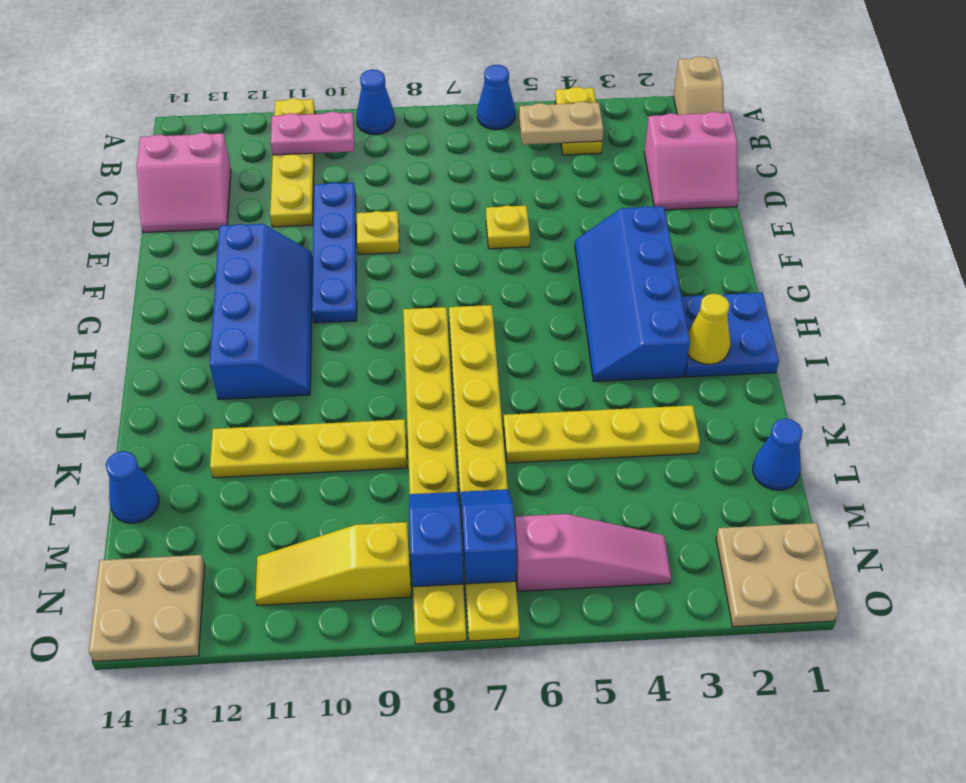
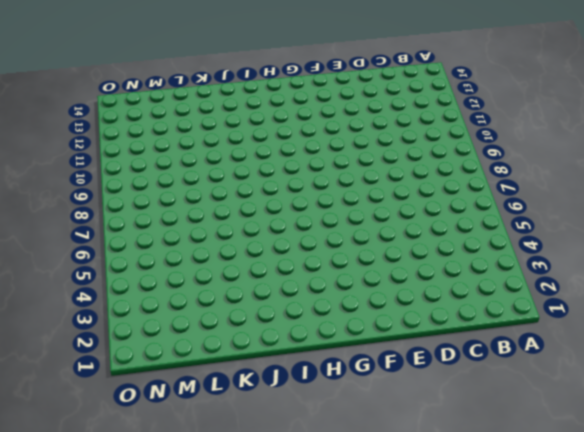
none -> tan 1x2 slope [673,57,724,115]
none -> yellow 1x2 plate [555,87,602,155]
none -> blue 1x1 cone [477,65,515,130]

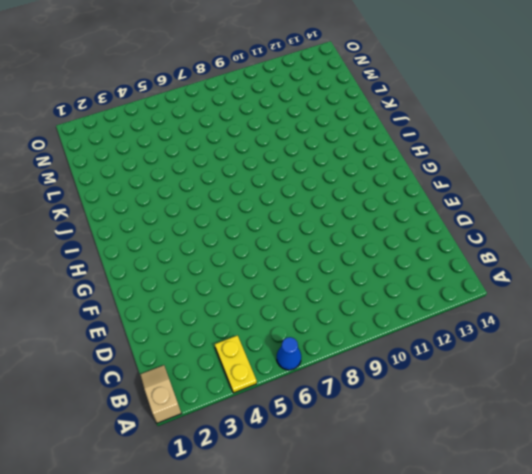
none -> blue 1x1 cone [356,70,395,135]
none -> yellow 1x4 plate [270,98,315,227]
none -> pink 2x2 slope [644,112,738,210]

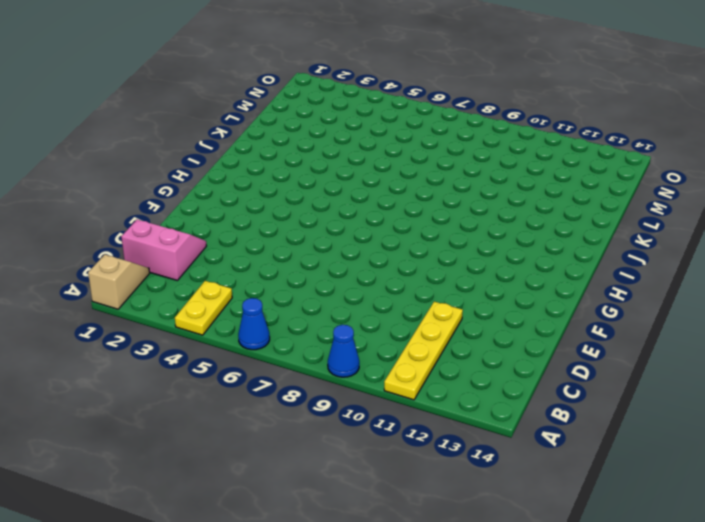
none -> pink 2x2 slope [137,133,231,233]
none -> blue 1x4 plate [312,182,357,323]
none -> yellow 1x1 plate [486,205,530,249]

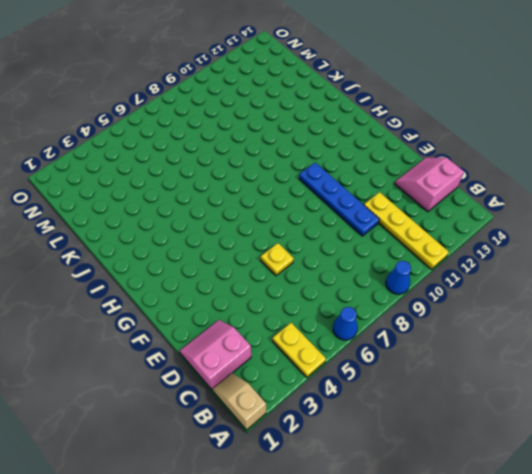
none -> yellow 1x1 plate [357,211,400,255]
none -> blue 2x4 slope [575,206,690,381]
none -> blue 2x4 slope [209,224,312,400]

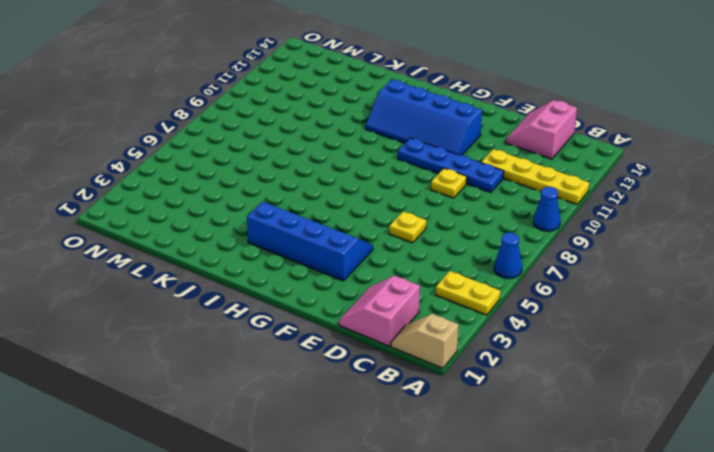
none -> blue 2x2 plate [681,293,779,377]
none -> yellow 1x8 plate [449,305,520,641]
none -> yellow 1x8 plate [403,307,466,644]

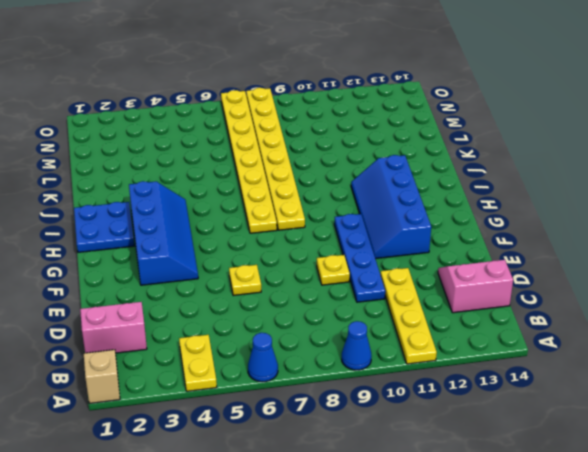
none -> yellow 1x4 plate [504,405,700,463]
none -> yellow 1x4 plate [210,419,407,478]
none -> blue 1x1 cone [753,419,803,490]

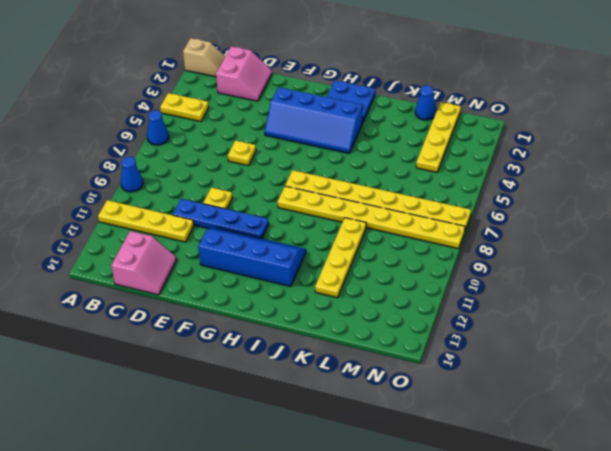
yellow 1x4 plate [416,102,461,172] -> yellow 1x4 plate moved to [504,405,700,463]
none -> blue 1x1 cone [106,451,159,523]
none -> tan 2x2 plate [716,523,838,627]
none -> pink 1x3 slope [515,514,671,592]

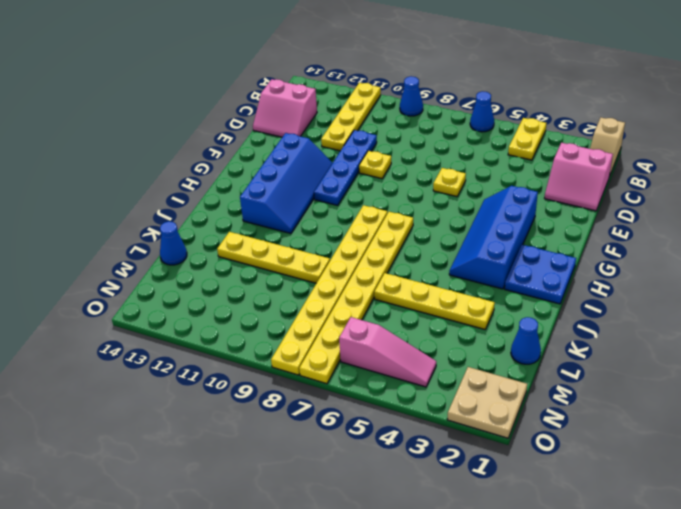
none -> yellow 1x3 slope [255,522,411,605]
none -> tan 2x2 plate [89,555,205,662]
none -> tan 1x2 plate [519,101,604,145]

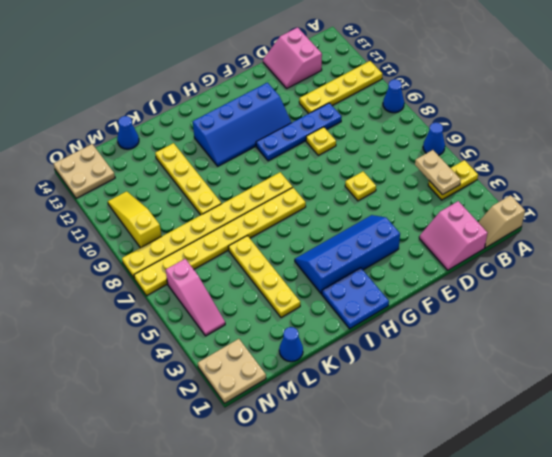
none -> pink 1x2 plate [271,112,354,155]
none -> yellow 1x1 cone [688,294,730,364]
none -> blue 1x2 slope [460,489,517,584]

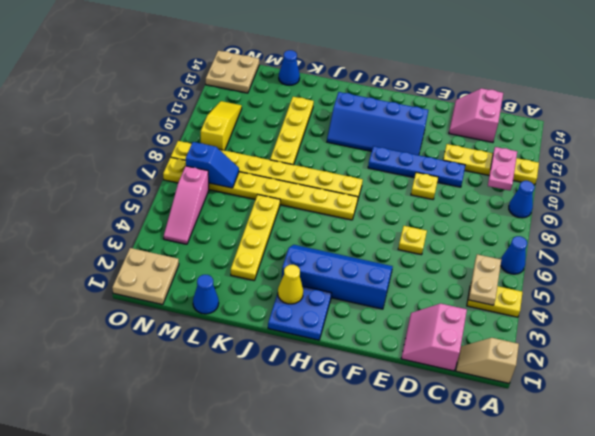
none -> blue 1x2 slope [409,492,463,587]

